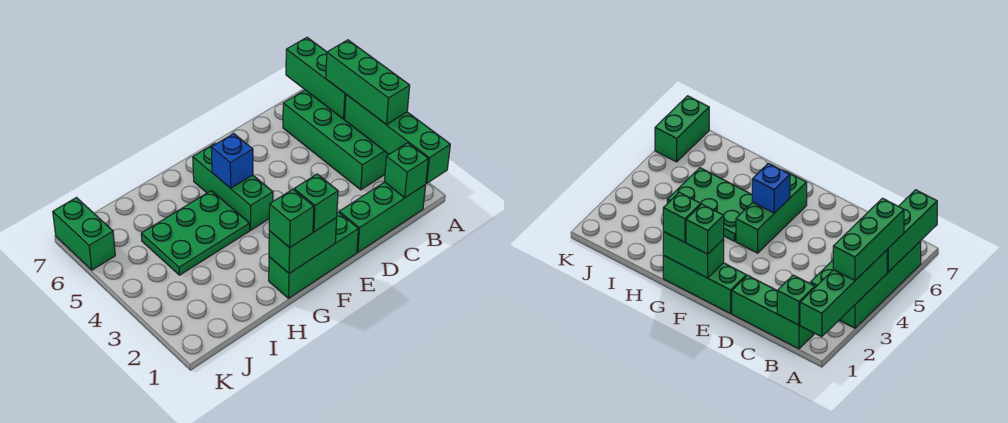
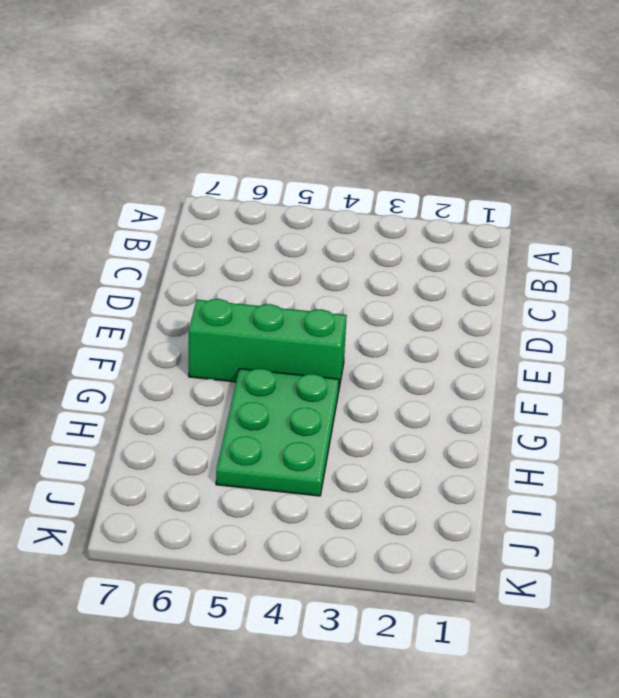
none -> green 2x4 brick [283,90,389,190]
none -> green 1x3 brick [339,182,426,252]
none -> green 1x3 brick [269,212,358,298]

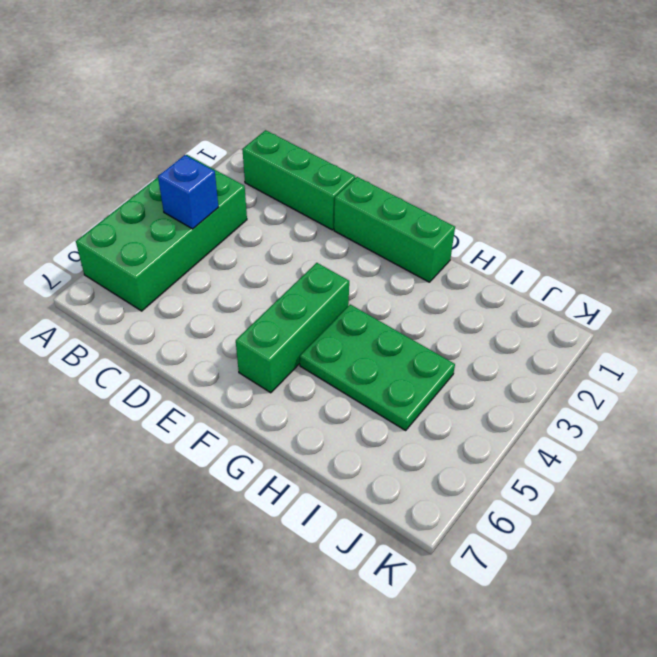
blue 1x1 brick [158,155,218,229] -> blue 1x1 brick moved to [211,134,253,188]
none -> green 1x2 brick [53,198,115,270]
none -> green 1x4 brick [345,95,450,183]
none -> green 1x3 brick [286,38,346,119]

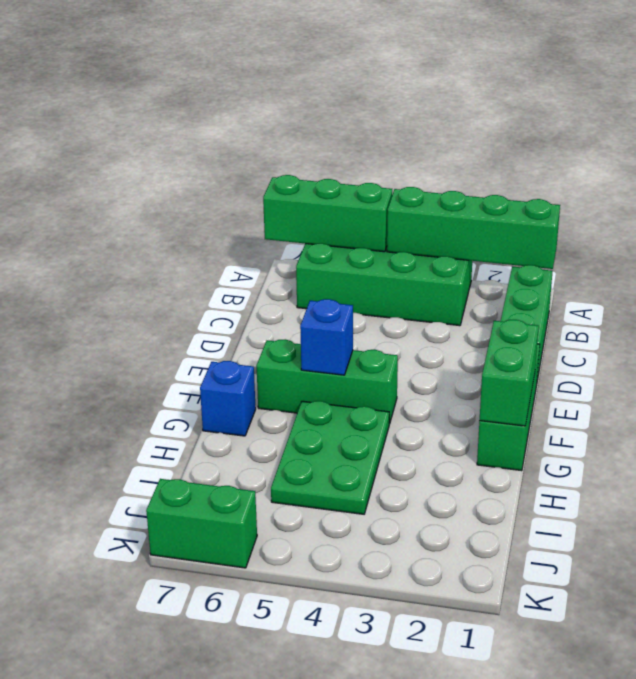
blue 1x1 brick [200,361,256,436] -> none
none -> green 1x1 brick [384,143,428,198]
none -> green 1x3 brick [326,40,410,125]
none -> green 1x1 brick [294,174,338,232]

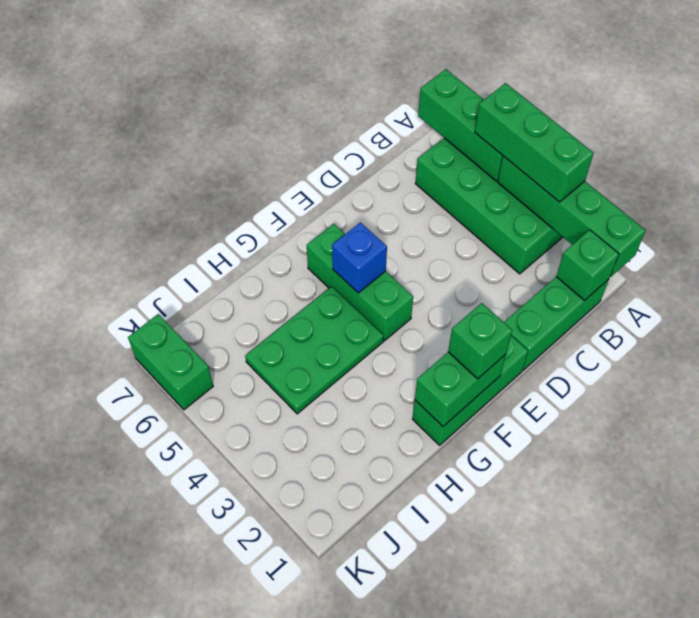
none -> green 1x1 brick [269,189,314,248]

